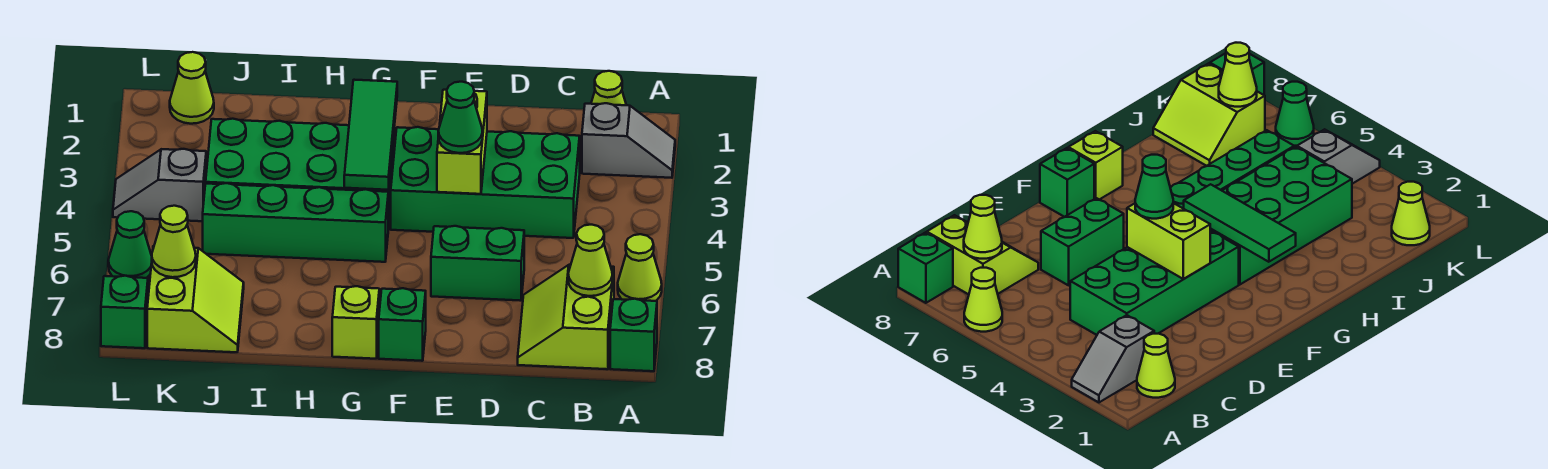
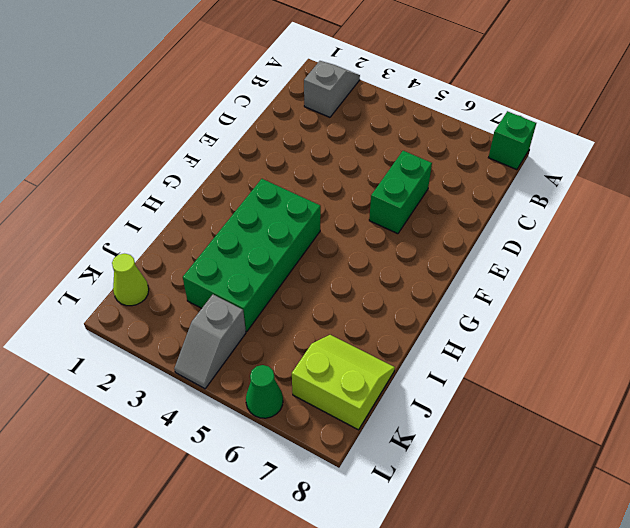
none -> lime 1x1 cone [618,234,662,301]
none -> lime 1x1 cone [591,71,626,105]
none -> lime 2x2 slope [518,265,614,369]

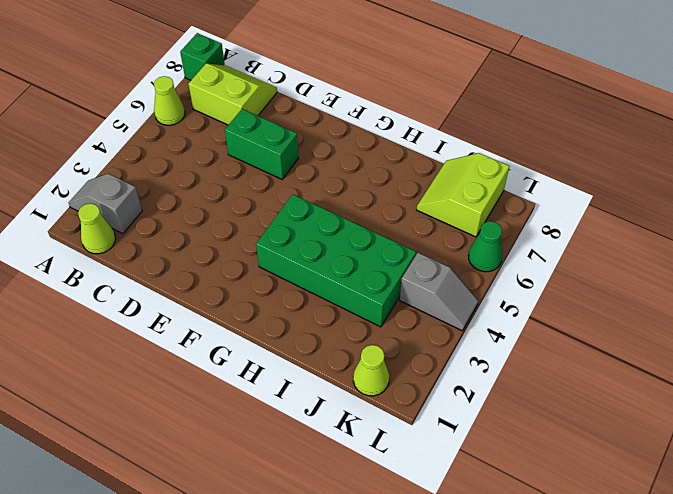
lime 2x2 slope [188,64,277,125] -> lime 2x2 slope turned to [518,265,614,369]
none -> green 2x4 brick [391,127,580,238]
none -> green 1x1 brick [379,288,426,361]
none -> green 1x4 brick [203,183,388,262]

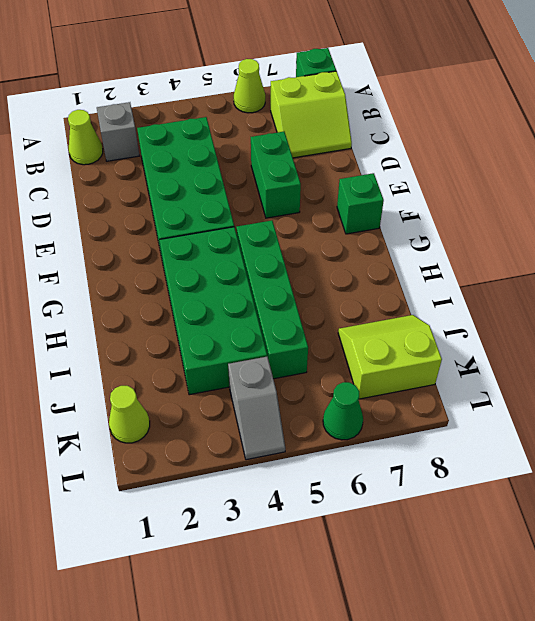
none -> lime 1x1 brick [332,286,379,359]
none -> green 1x1 brick [101,276,148,348]
none -> lime 1x1 cone [568,225,612,296]

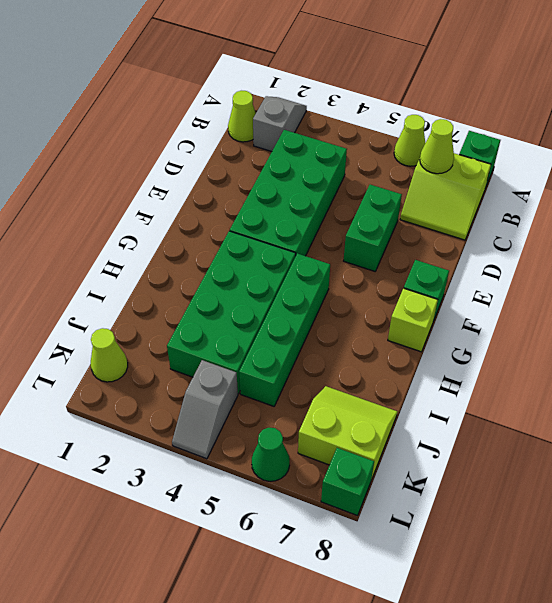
none -> lime 1x2 brick [437,90,487,194]
none -> green 1x3 tile [344,80,397,190]
none -> lime 1x1 cone [152,206,196,277]

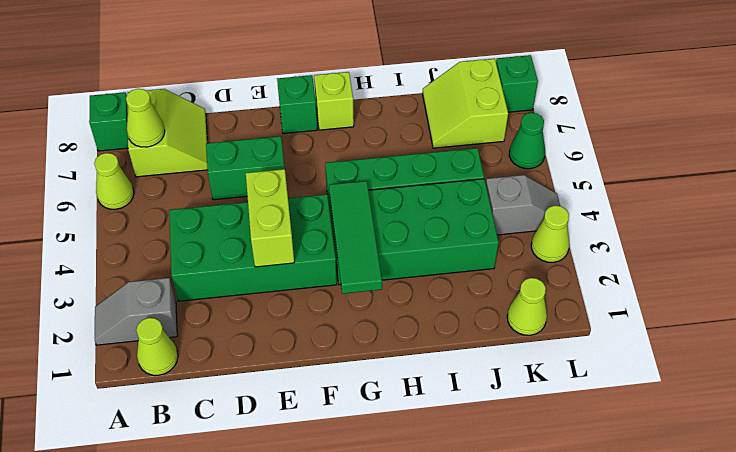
lime 1x1 cone [531,206,570,262] -> lime 1x1 cone moved to [152,206,196,277]
none -> green 1x1 cone [438,82,483,153]

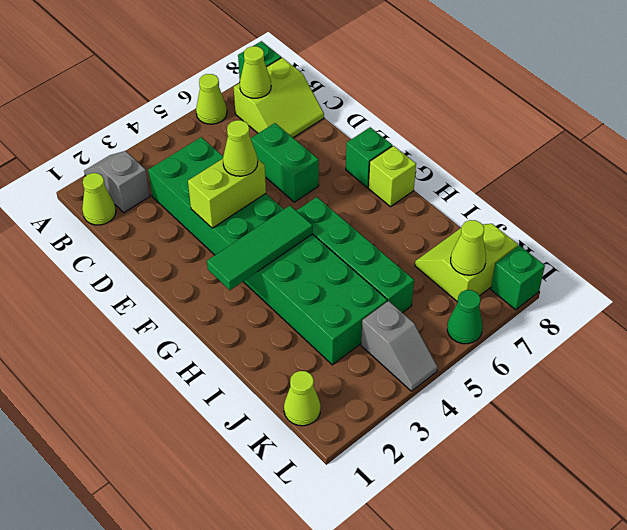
lime 1x1 cone [223,120,258,176] -> green 1x1 cone [438,82,483,153]

